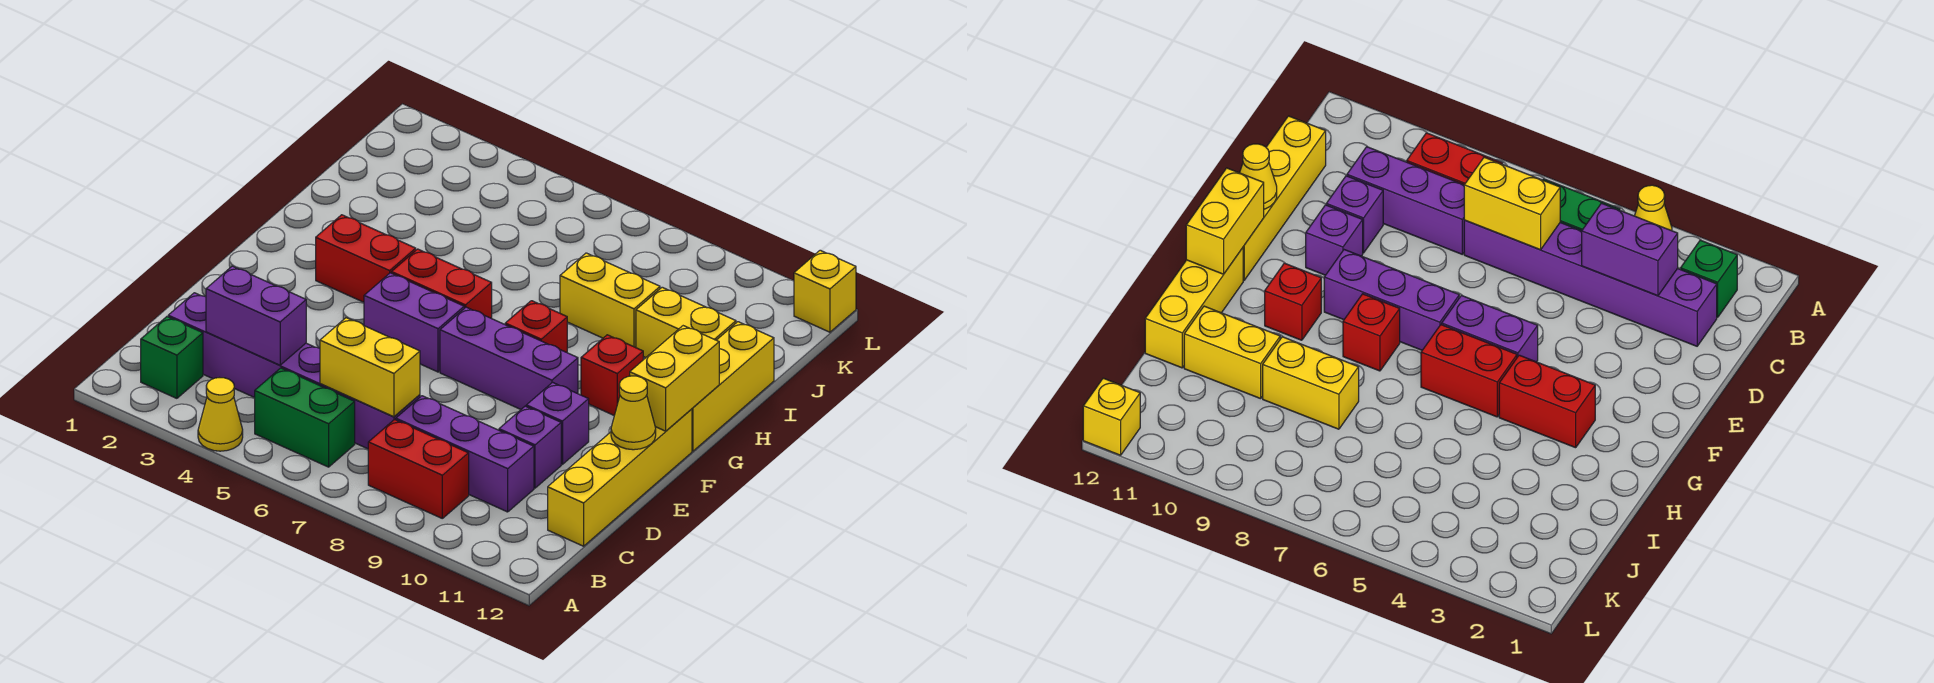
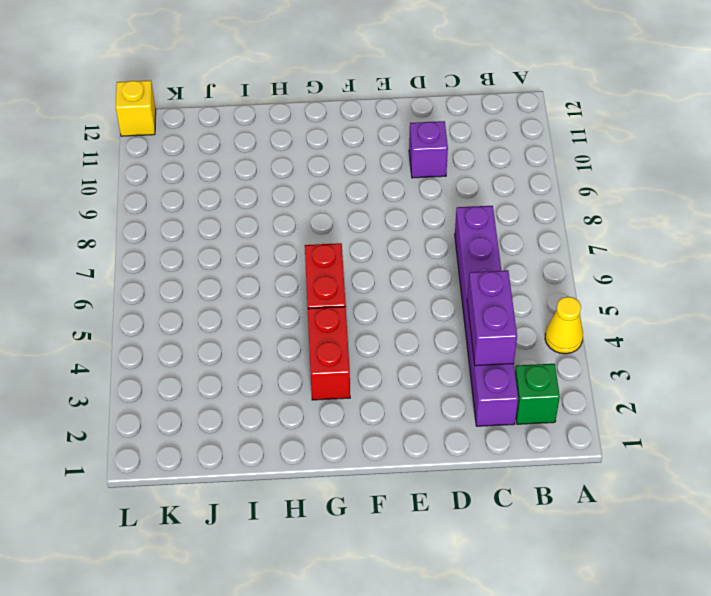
none -> green 1x2 brick [255,368,355,467]
none -> red 1x2 brick [368,419,469,518]
none -> purple 1x3 brick [396,396,534,512]

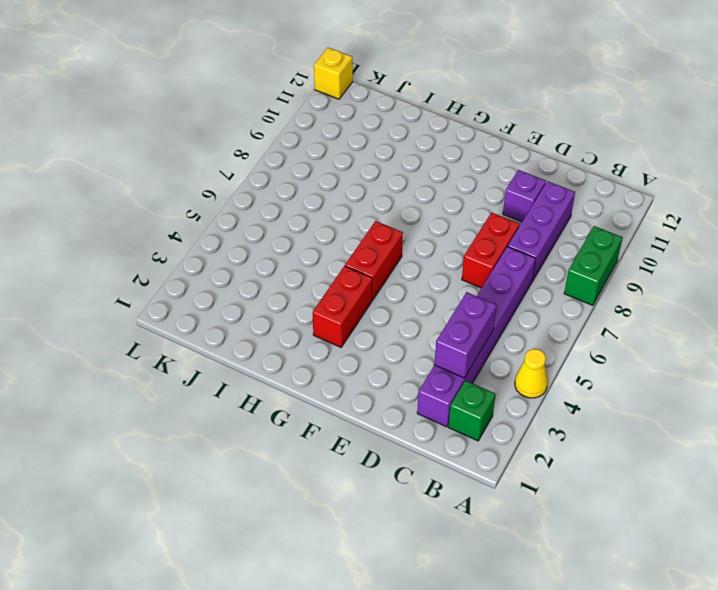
green 1x2 brick [564,226,623,305] -> green 1x2 brick moved to [255,368,355,467]
red 1x2 brick [462,213,519,288] -> red 1x2 brick moved to [368,419,469,518]
none -> yellow 1x4 brick [548,409,692,546]
none -> purple 1x1 brick [526,382,589,464]
none -> purple 1x2 brick [364,273,464,372]

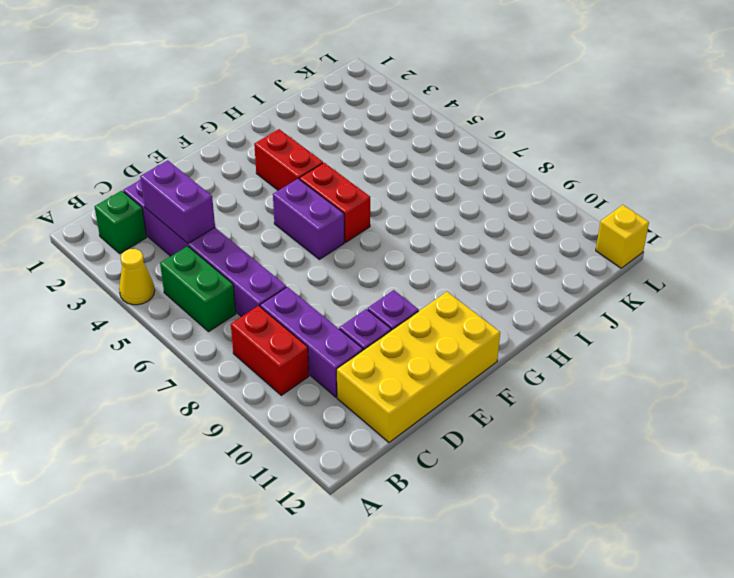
yellow 2x4 brick [337,292,500,443] -> yellow 1x4 brick [548,409,692,546]
none -> purple 1x3 brick [440,307,578,409]
none -> red 1x1 brick [505,301,567,352]
none -> red 1x1 brick [581,335,643,415]

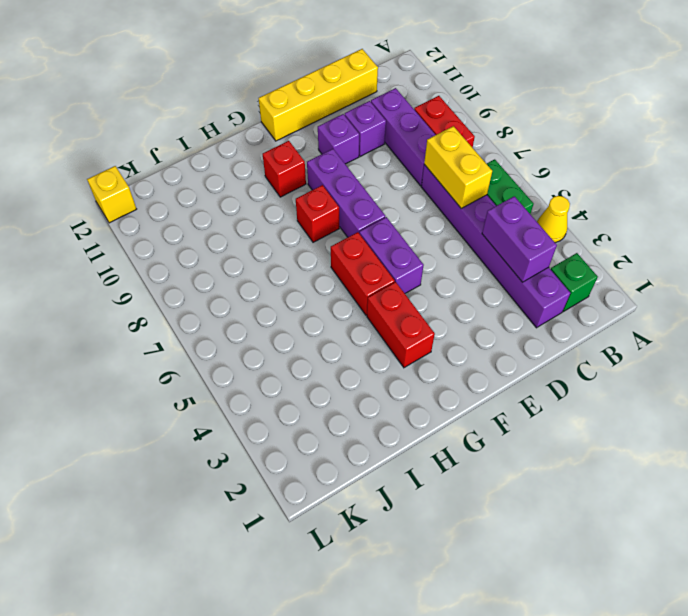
none -> yellow 1x3 brick [692,322,774,451]
none -> yellow 1x2 brick [560,253,660,348]
none -> yellow 1x2 brick [636,287,736,357]

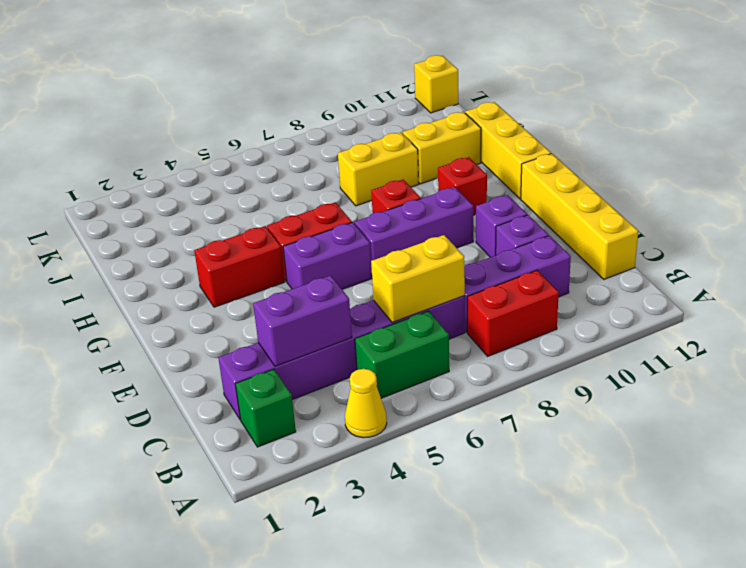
none -> yellow 1x1 cone [611,376,656,450]
none -> yellow 1x2 brick [630,326,719,431]

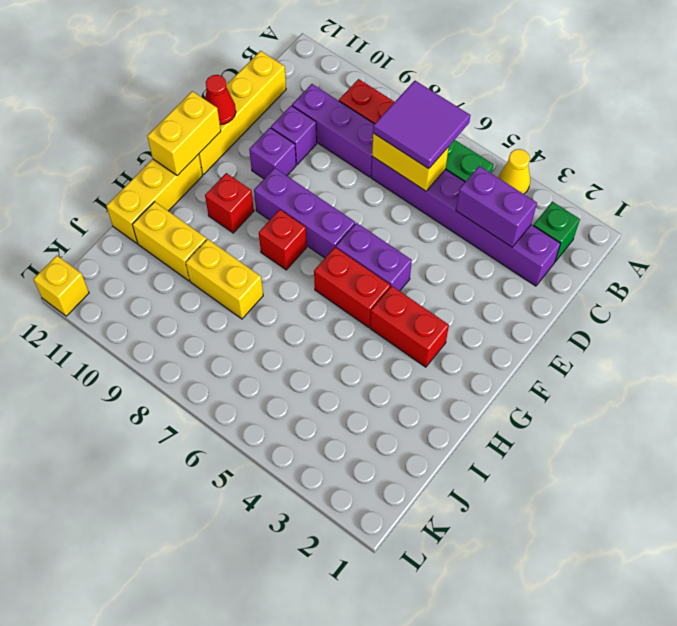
purple 2x2 tile [373,81,470,169] -> none
red 1x1 cone [205,75,236,125] -> yellow 1x1 cone [611,376,656,450]

